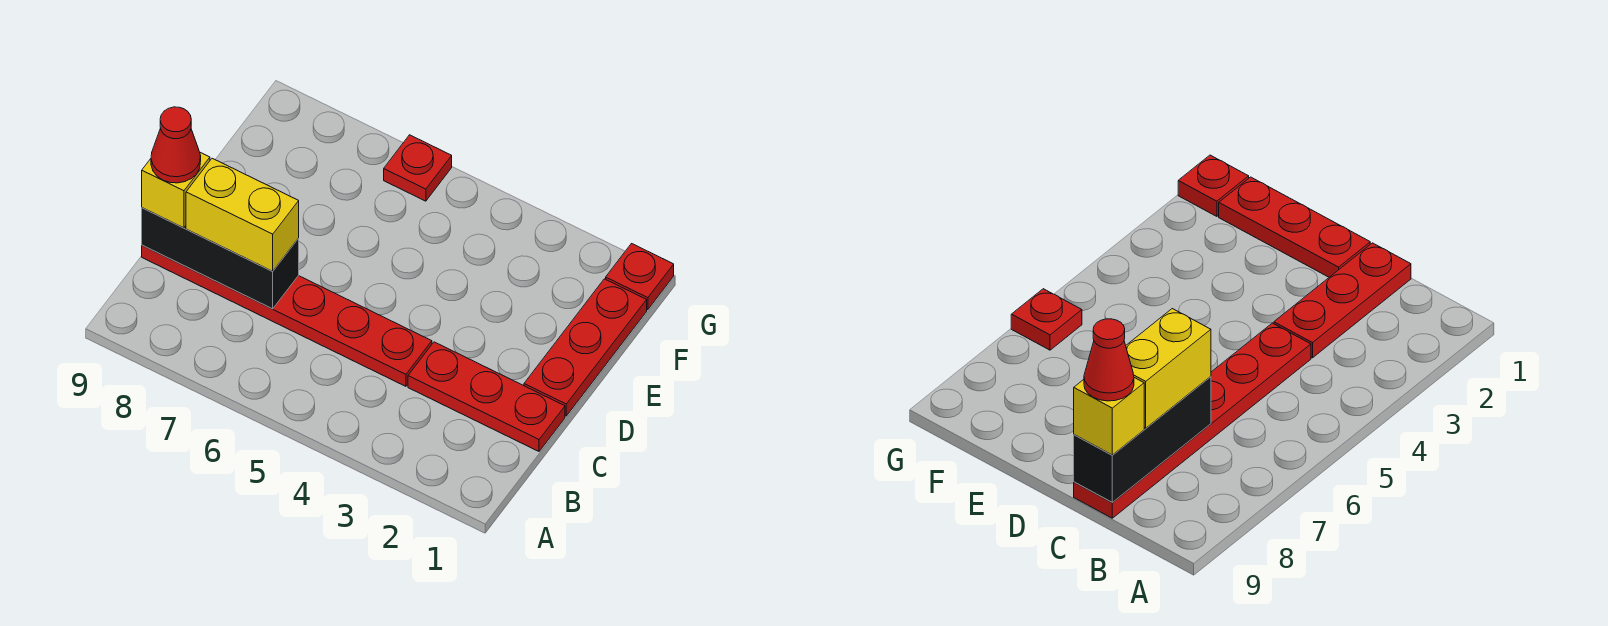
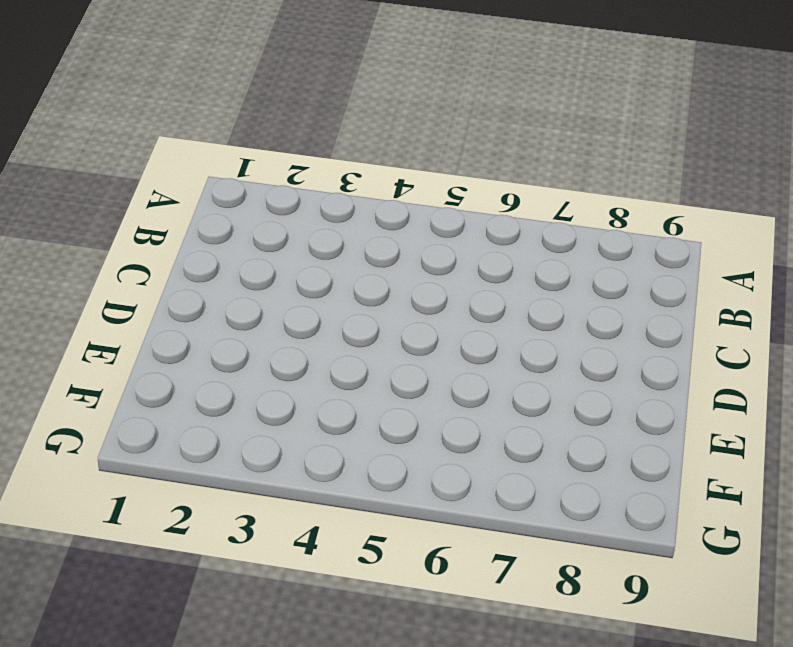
none -> red 1x3 plate [408,342,565,451]
none -> red 1x6 plate [142,245,432,386]

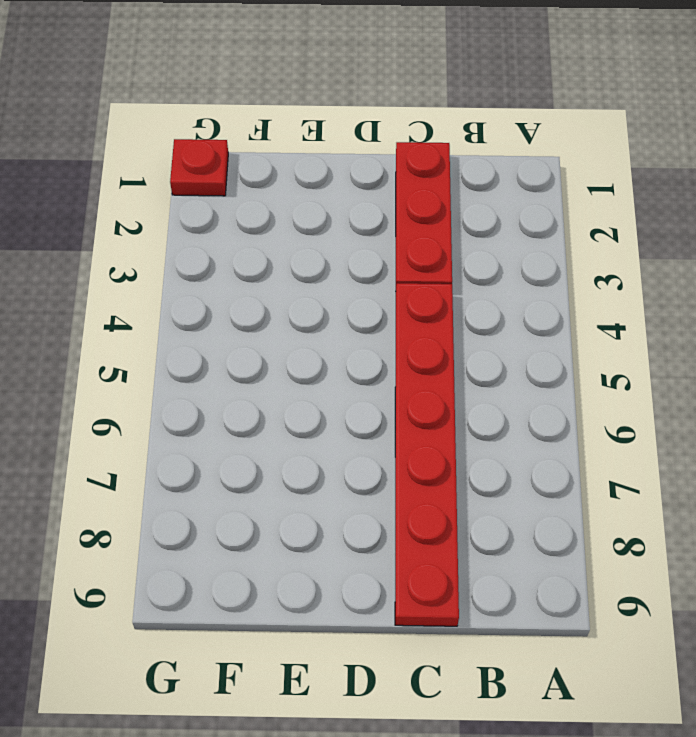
none -> red 1x3 plate [524,279,647,416]
none -> red 1x1 plate [384,135,452,201]

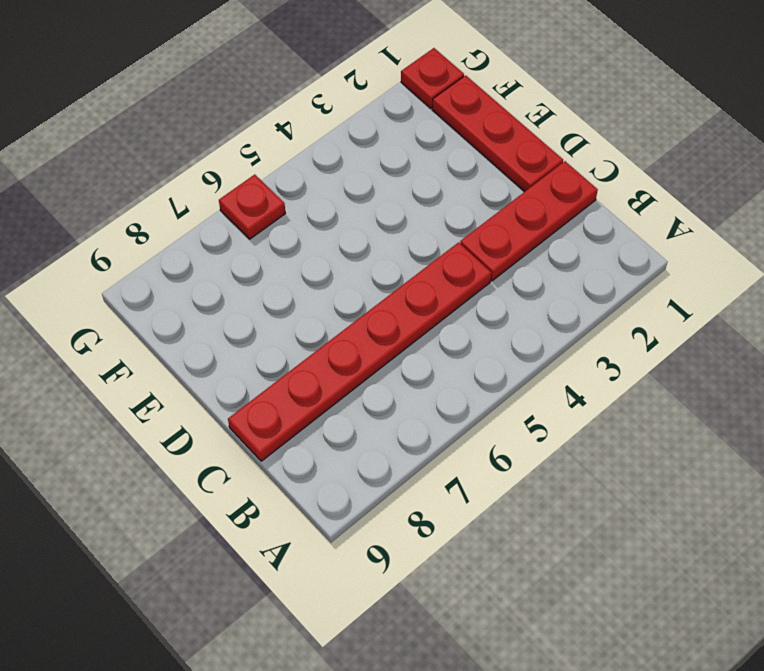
none -> black 1x3 brick [142,208,299,309]
none -> yellow 1x2 brick [186,158,299,271]

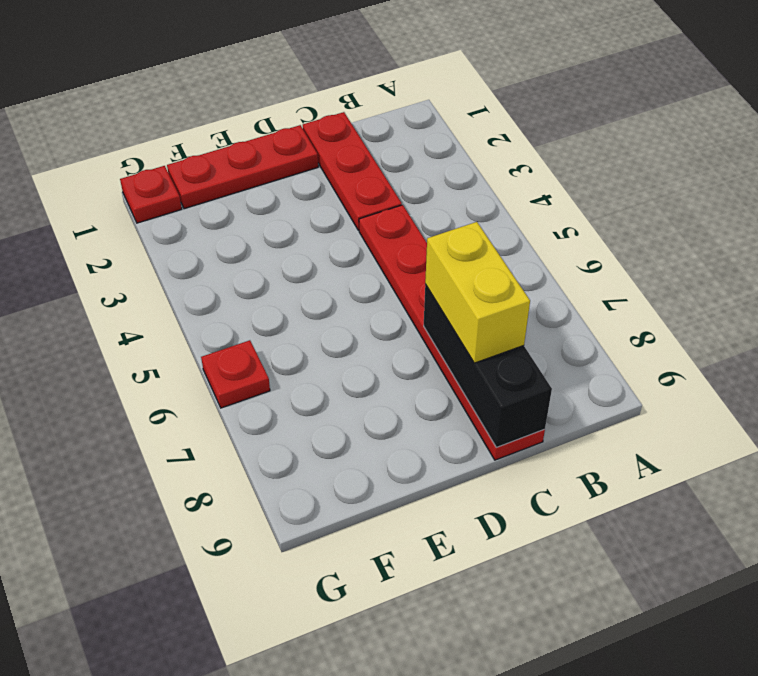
none -> yellow 1x1 brick [142,153,210,228]
none -> red 1x1 cone [151,107,201,183]

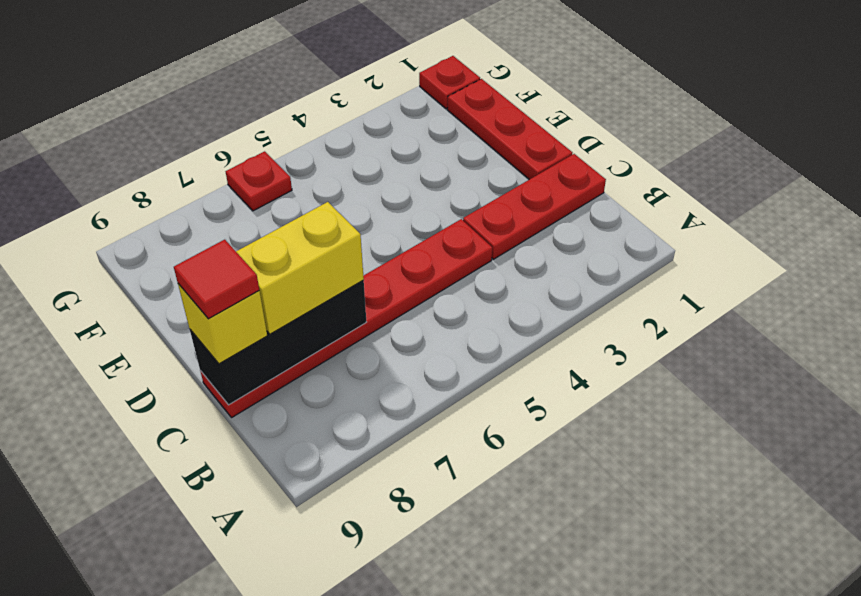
red 1x1 tile [174,240,259,319] -> red 1x1 cone [151,107,201,183]

